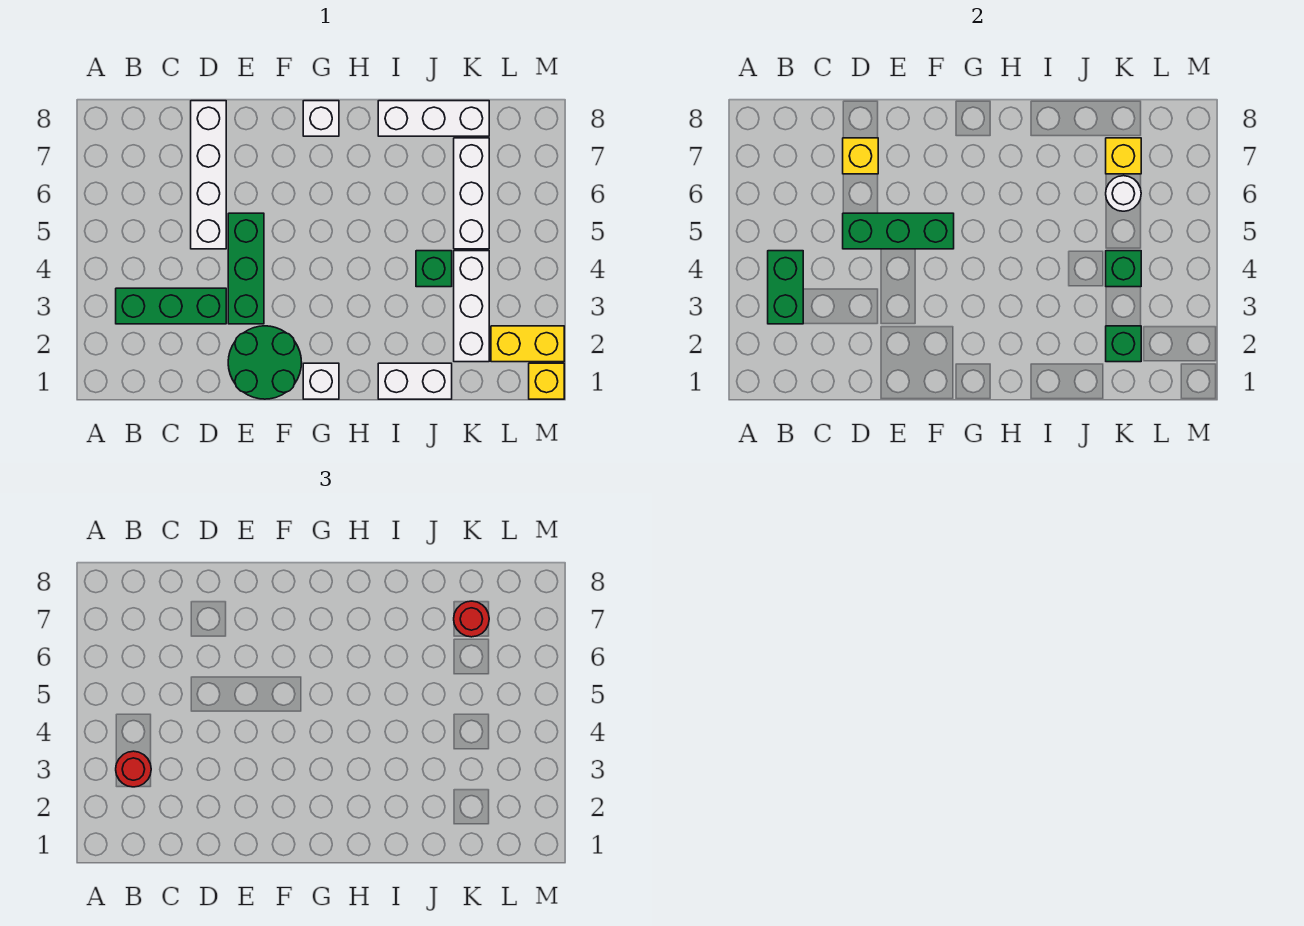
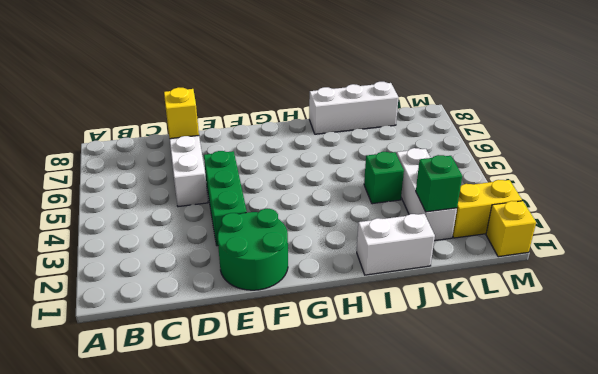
none -> green 1x3 brick [116,288,226,324]
none -> white 1x1 brick [303,363,339,399]
none -> white 1x1 brick [303,101,339,136]

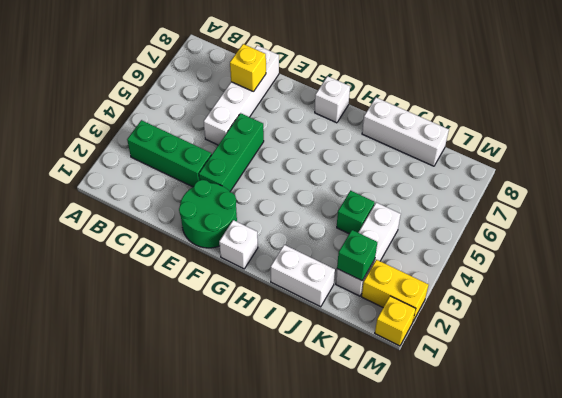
none -> white 1x3 brick [454,138,489,249]
none -> green 1x2 brick [768,251,803,324]
none -> green 1x3 brick [843,213,954,249]

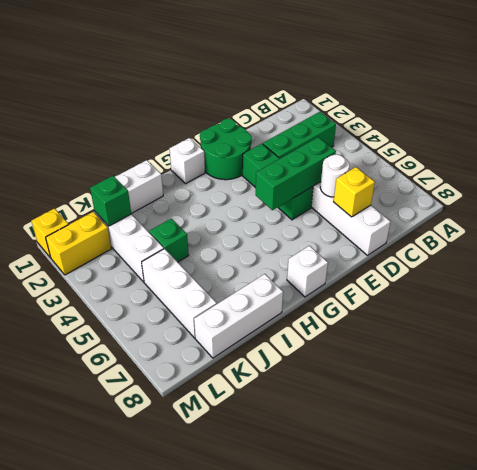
white 1x1 round brick [320,154,349,197] -> white 1x1 round brick moved to [1106,176,1141,211]
none -> green 1x2 brick [768,251,803,324]
none -> green 1x1 brick [1106,251,1141,287]
none -> yellow 1x1 brick [1106,138,1141,174]

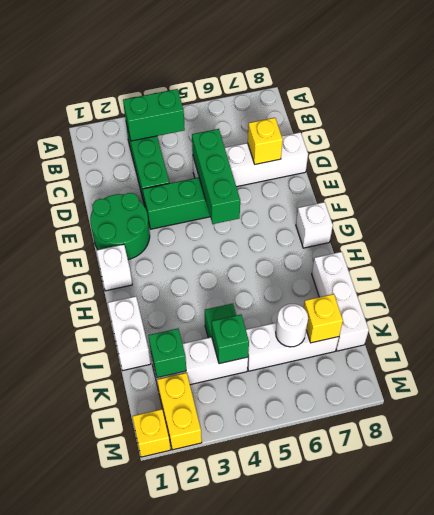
none -> red 1x1 round brick [116,751,151,787]
none -> red 1x1 round brick [454,601,489,637]

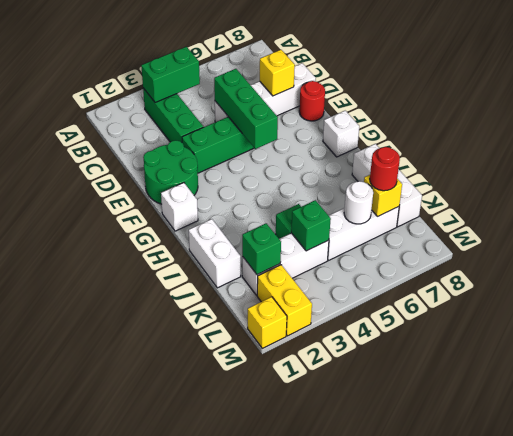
red 1x1 round brick [299,81,325,121] -> red 1x1 round brick moved to [116,751,151,787]

